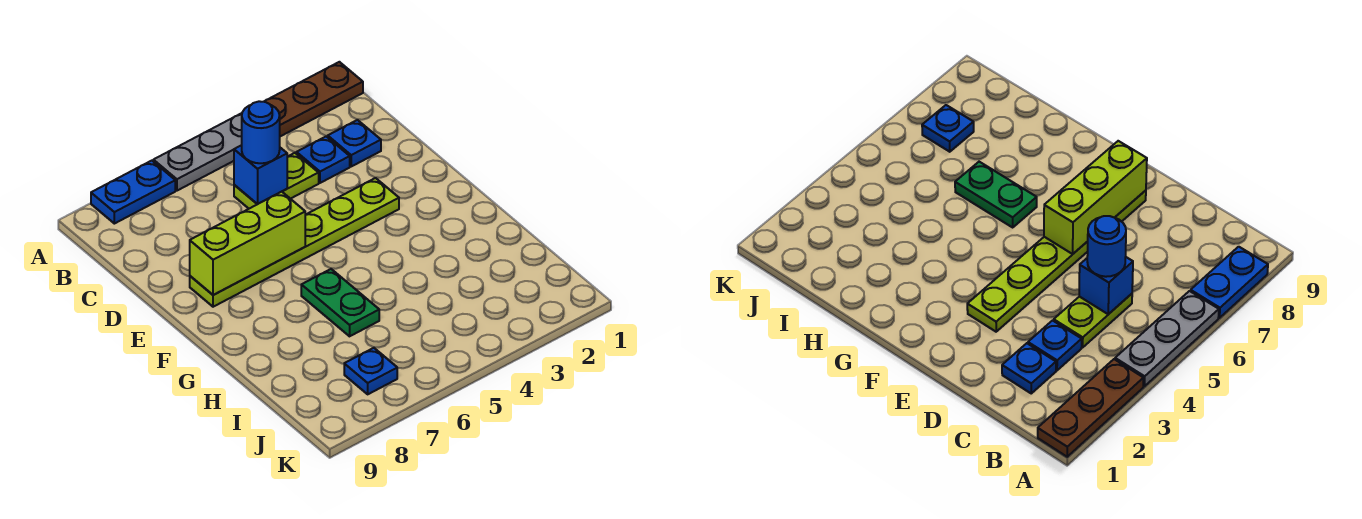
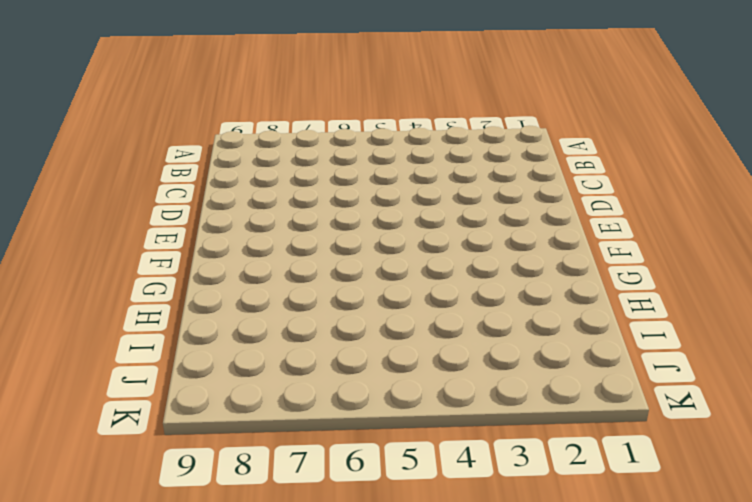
none -> brown 1x3 plate [264,62,363,136]
none -> grey 1x3 plate [153,113,242,191]
none -> blue 1x2 plate [91,161,175,224]

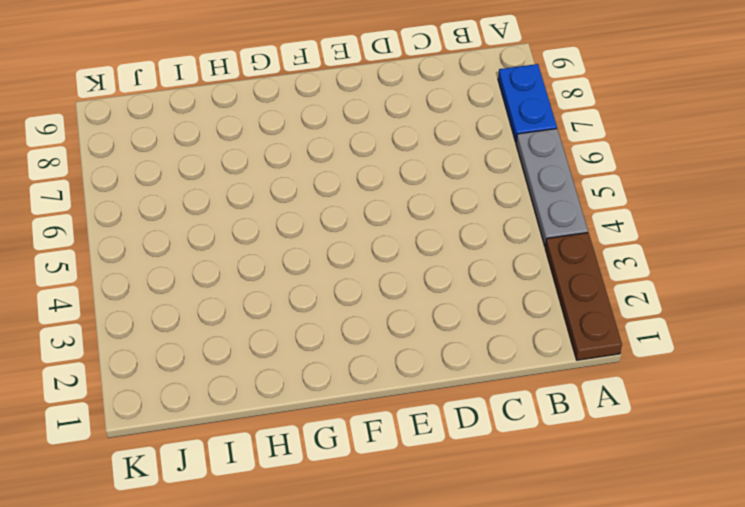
none -> blue 1x1 plate [328,120,381,166]
none -> blue 1x1 plate [297,136,350,183]
none -> lime 1x2 plate [234,153,319,209]

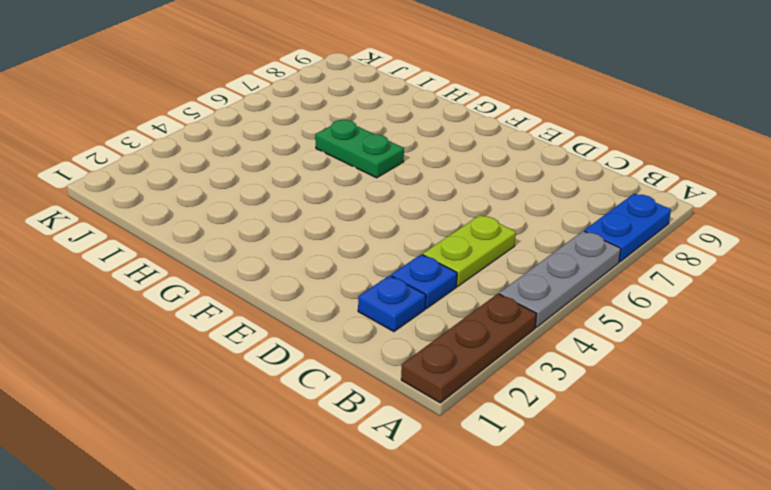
none -> lime 1x6 plate [190,178,399,307]
none -> blue 1x1 plate [344,348,397,394]
none -> blue 1x1 brick [234,145,287,204]

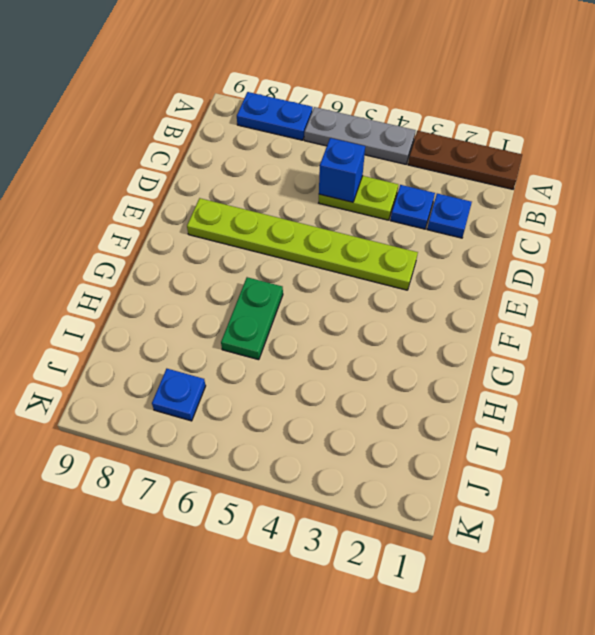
none -> lime 1x3 brick [190,192,305,295]
none -> blue 1x1 round brick [242,101,280,163]

